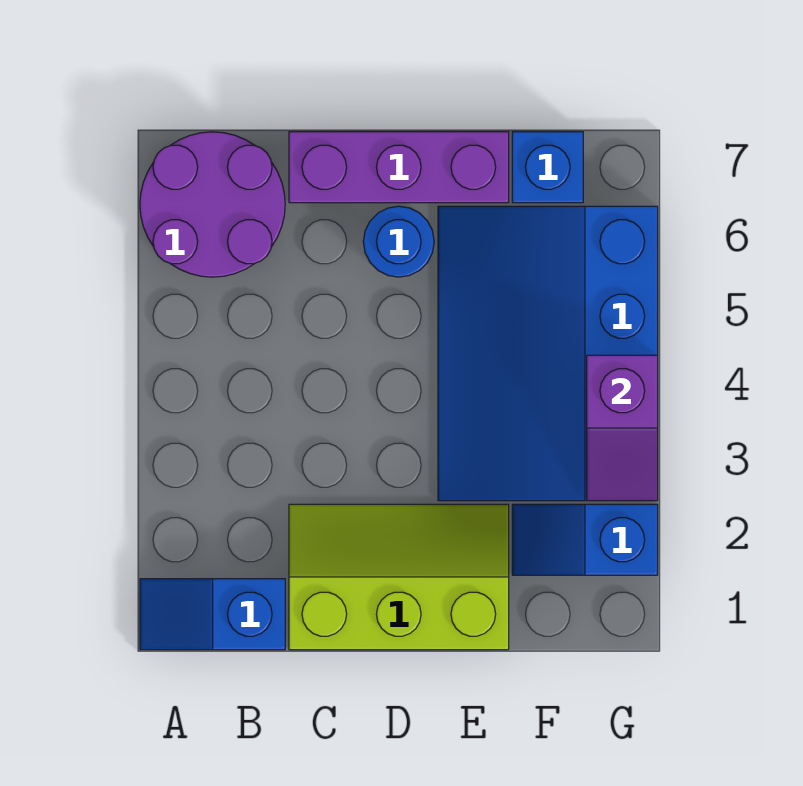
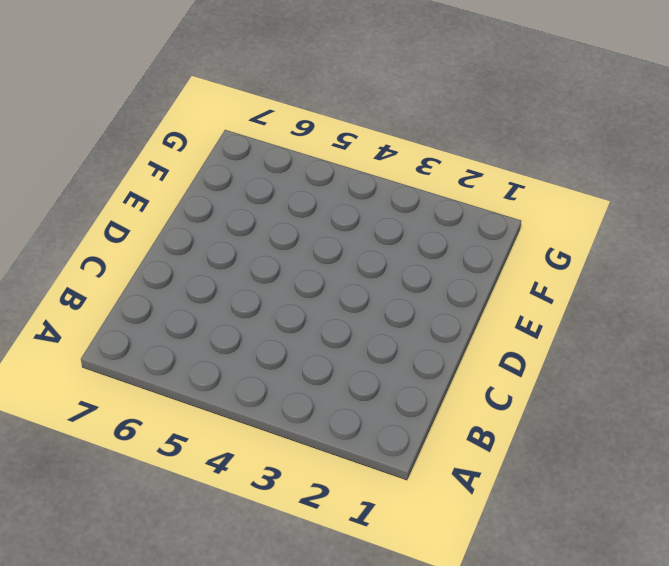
none -> blue 1x2 slope [140,579,285,650]
none -> purple 2x2 round brick [140,132,285,277]

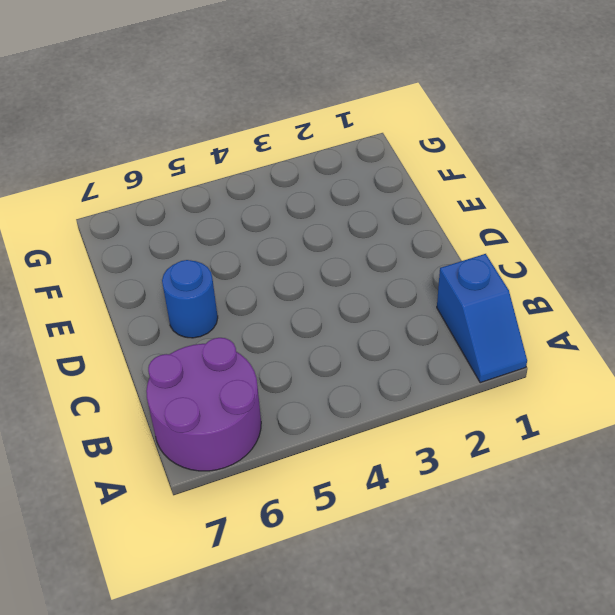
none -> lime 2x3 slope [289,504,509,650]
none -> purple 1x3 brick [289,132,509,203]

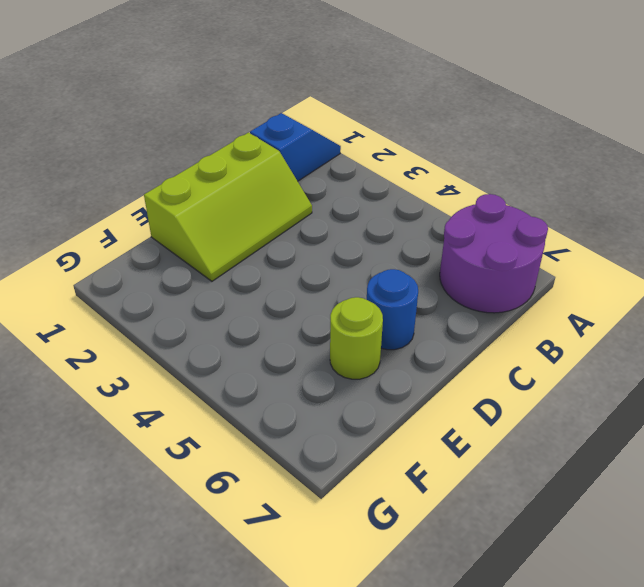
lime 1x1 round brick [330,297,383,379] -> blue 3x4 slope [438,206,658,501]
none -> purple 1x3 brick [289,132,509,203]
none -> blue 1x2 slope [512,504,658,575]

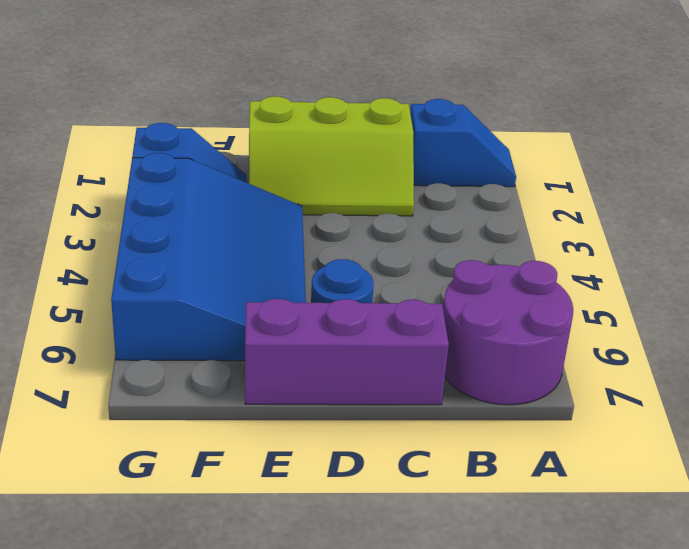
none -> blue 1x1 brick [512,132,583,203]
none -> purple 1x2 slope [587,355,658,501]

